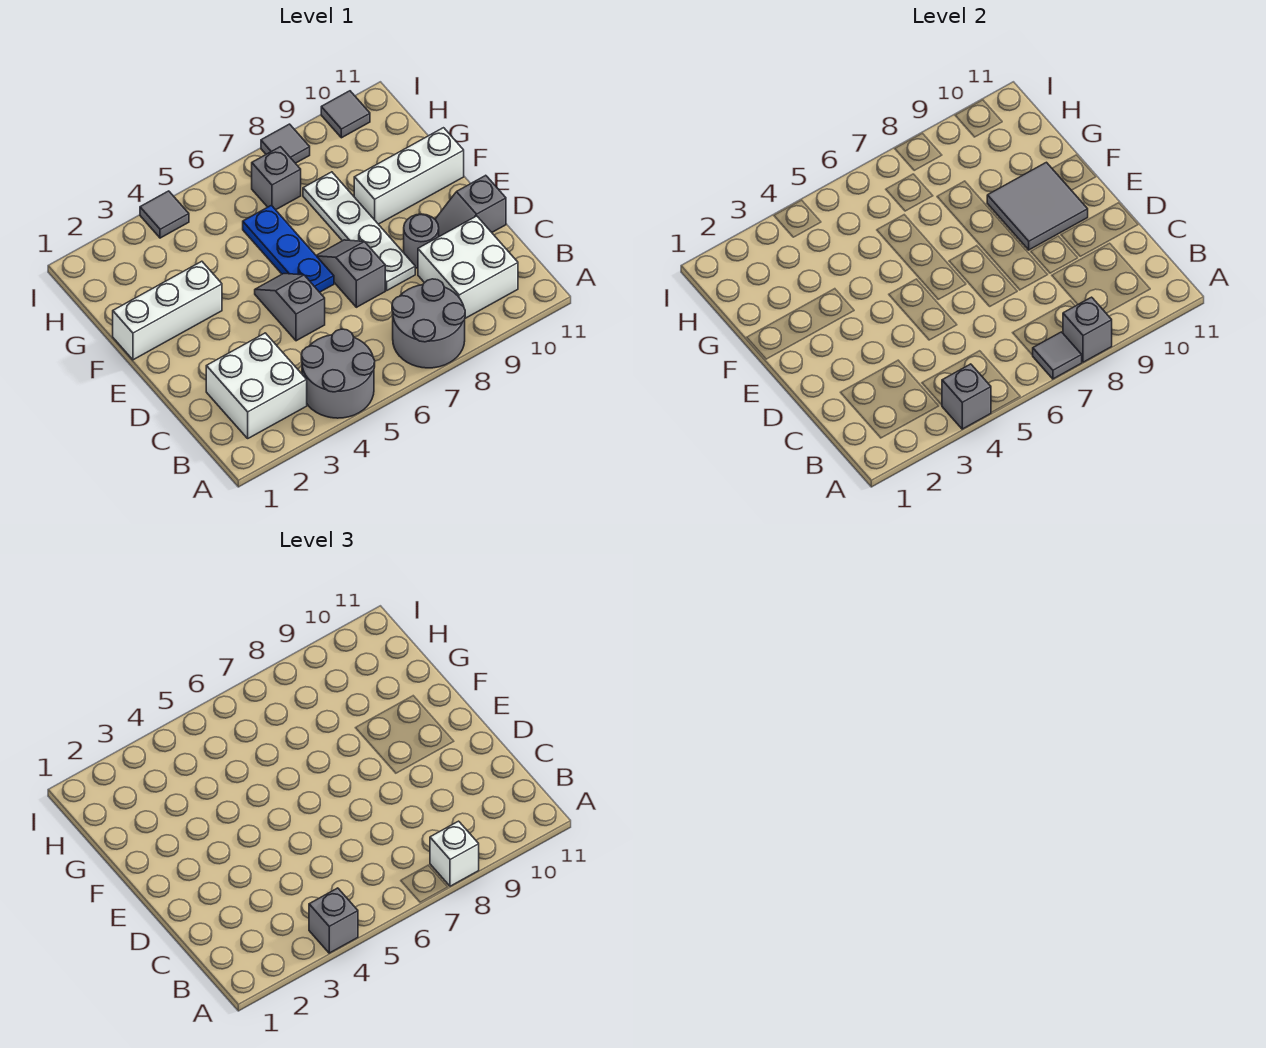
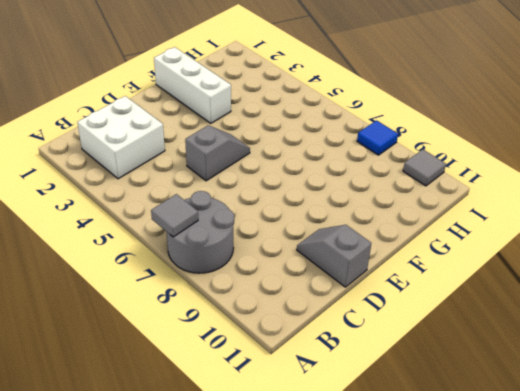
blue 1x1 tile [357,120,398,155] -> grey 1x1 tile [261,124,310,163]
none -> grey 2x2 round brick [301,329,375,418]
none -> white 2x2 brick [418,216,518,318]
none -> grey 1x2 slope [316,240,385,307]

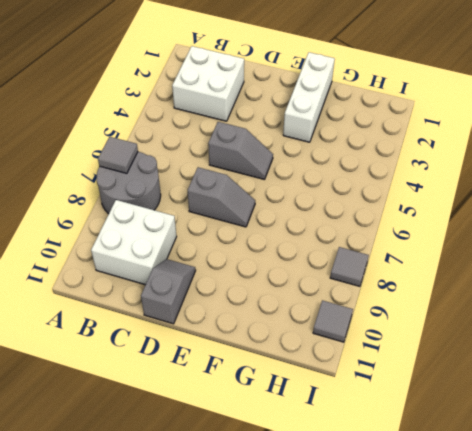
none -> grey 2x2 round brick [301,329,375,418]
none -> white 1x4 plate [303,172,415,290]
none -> grey 1x1 round brick [404,214,439,268]

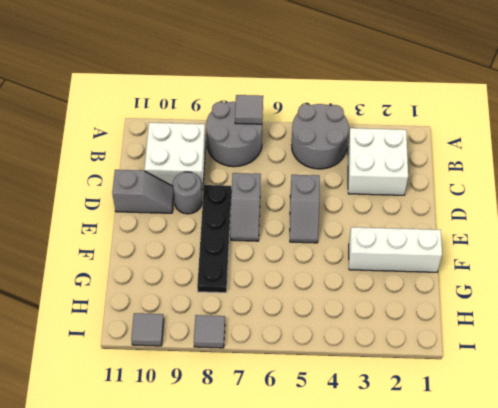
black 1x4 plate [197,185,232,293] -> white 1x4 plate [303,172,415,290]
none -> blue 1x3 plate [243,205,334,292]
none -> white 1x3 brick [354,128,464,224]
none -> grey 1x1 brick [252,147,301,210]

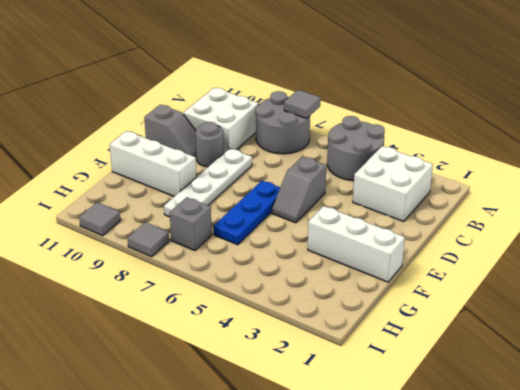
none -> grey 1x2 slope [316,240,385,307]
none -> grey 1x1 tile [140,191,189,238]
none -> grey 1x1 brick [942,364,991,429]

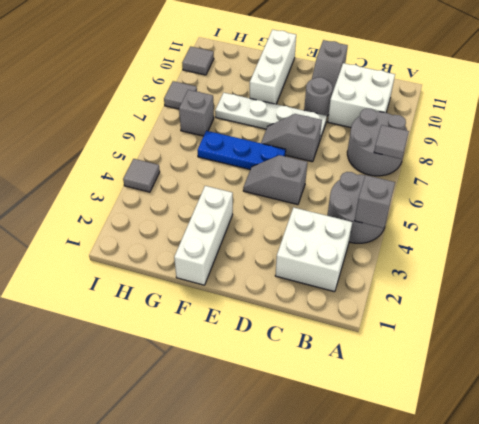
none -> grey 1x1 brick [1063,297,1112,362]
none -> grey 2x2 tile [987,162,1088,250]
none -> grey 1x1 brick [309,888,358,953]

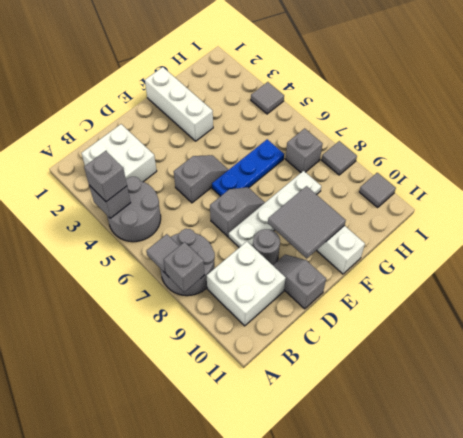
none -> white 1x1 brick [430,821,479,886]

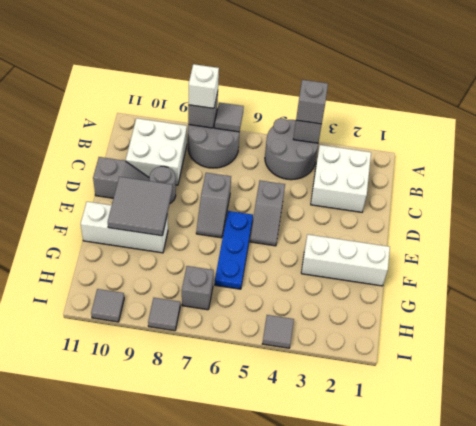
none -> white 1x4 plate [303,172,415,290]

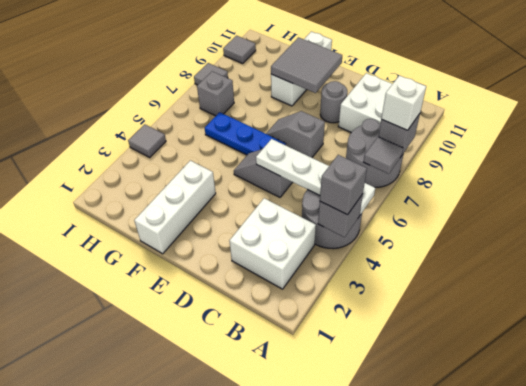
white 1x4 plate [256,139,375,215] -> white 1x4 plate moved to [303,172,415,290]
none -> grey 1x2 slope [435,175,506,237]

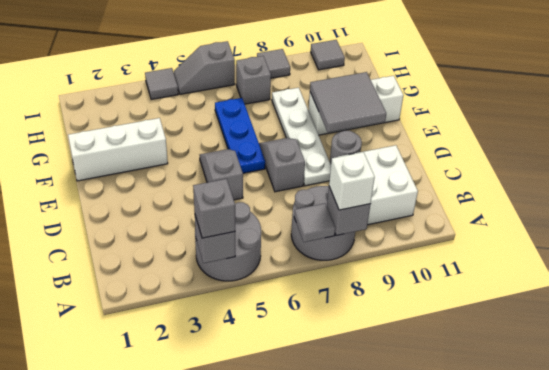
grey 1x2 slope [174,41,235,94] -> grey 1x2 slope moved to [435,175,506,237]
none -> white 2x2 brick [206,333,307,438]

